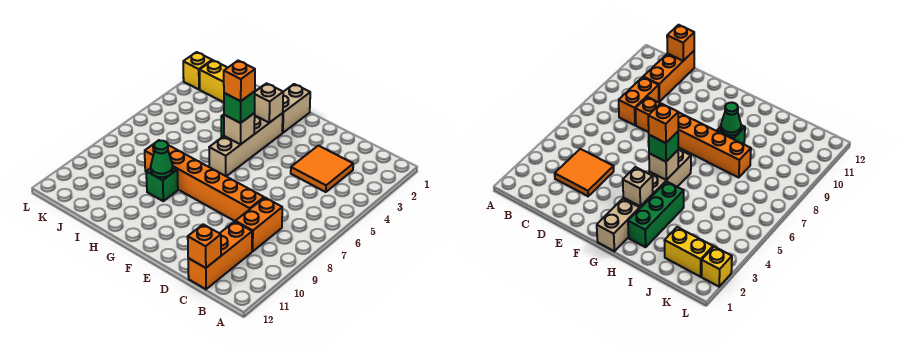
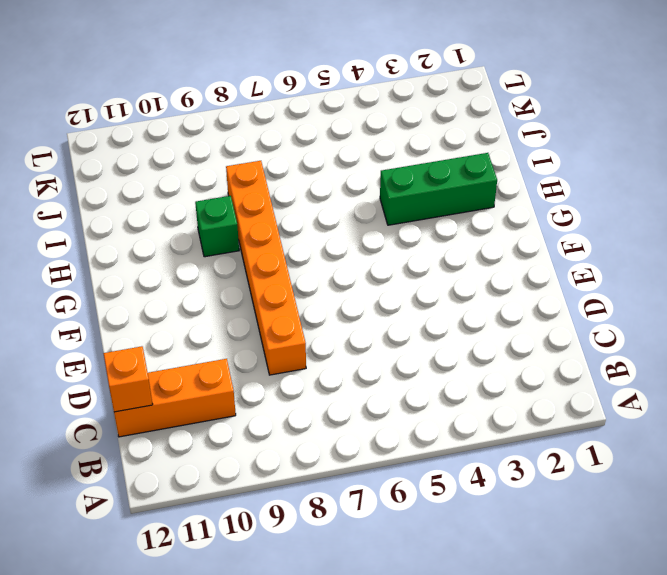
none -> orange 2x2 tile [291,146,353,192]
none -> orange 1x2 brick [235,198,282,251]
none -> tan 1x2 brick [282,84,310,133]

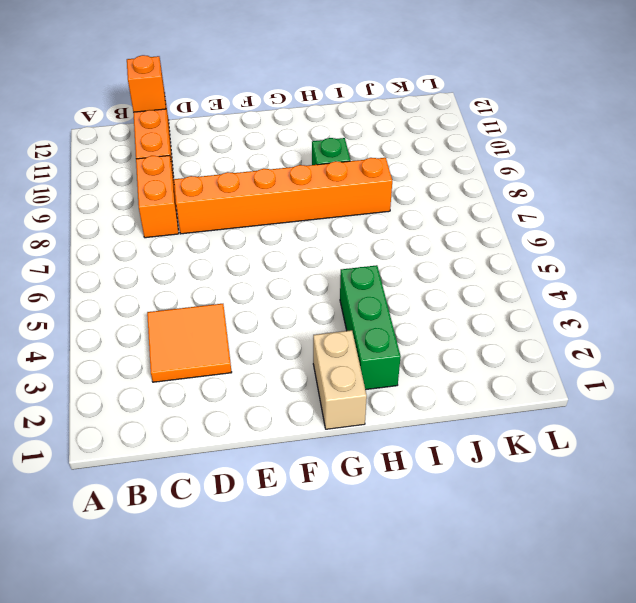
none -> tan 1x4 brick [209,113,283,176]
none -> yellow 1x2 brick [200,60,228,102]
none -> yellow 1x1 brick [183,52,212,89]

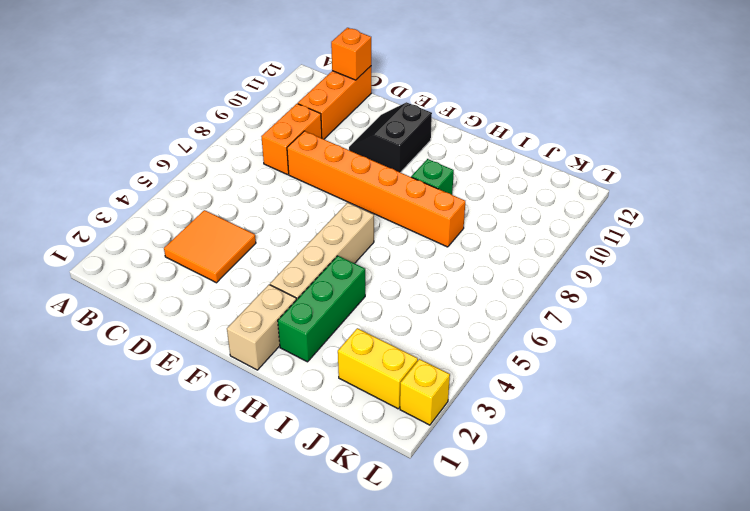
black 2x2 slope [349,102,432,173] -> none
none -> tan 1x1 brick [255,83,283,123]
none -> tan 1x1 brick [224,113,255,144]
none -> green 1x1 cone [151,141,173,177]

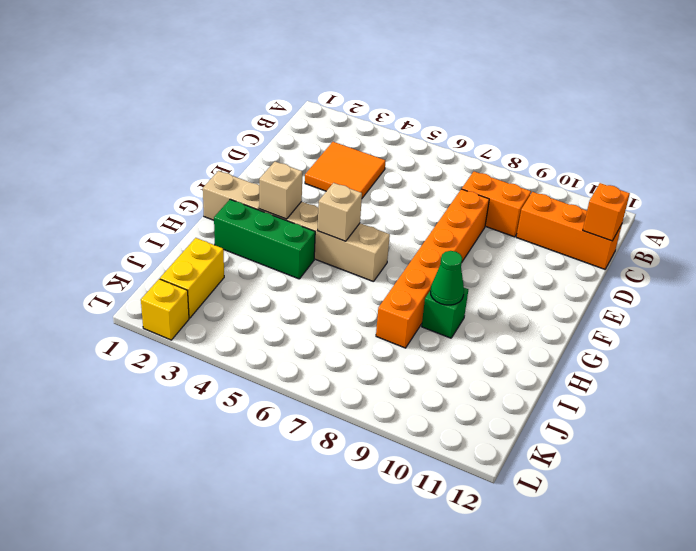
none -> green 1x1 brick [224,91,255,123]
none -> orange 1x1 brick [224,61,255,101]

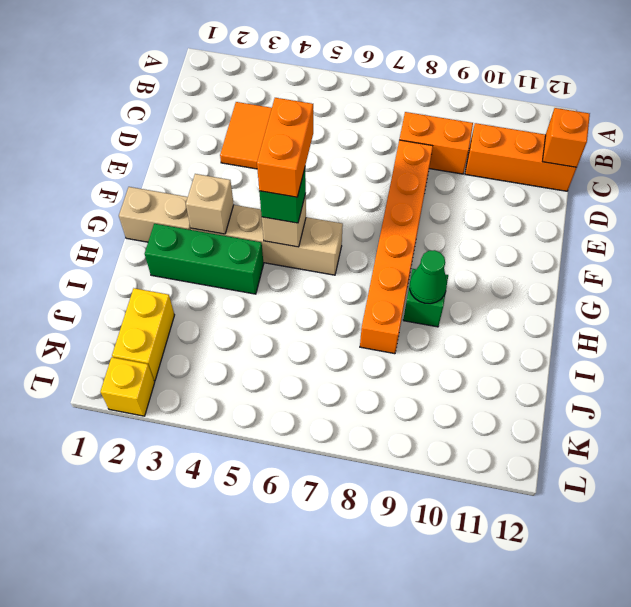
orange 1x2 brick [257,98,313,197] -> orange 1x1 brick [224,61,255,101]

